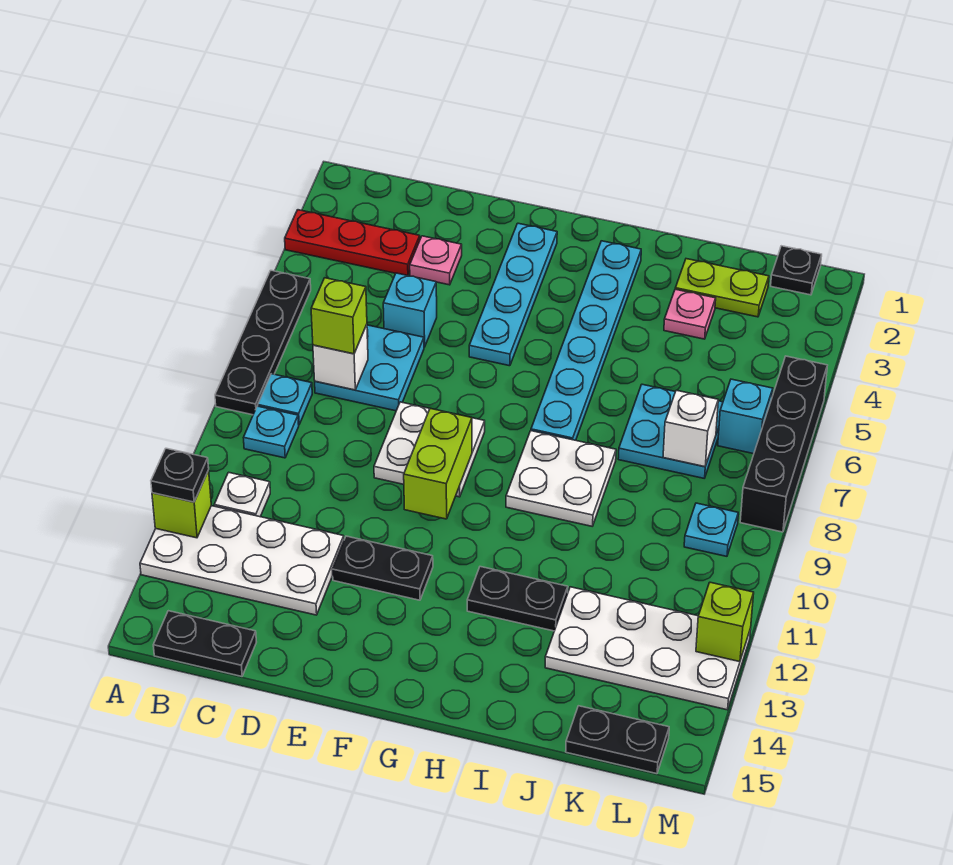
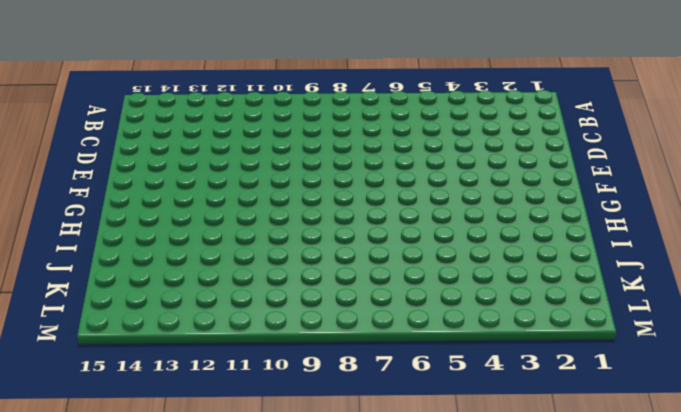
none -> red 1x3 plate [285,210,420,276]
none -> black 1x4 plate [215,270,311,415]
none -> white 2x4 plate [140,506,344,615]
none -> cyan 1x1 plate [258,374,312,424]

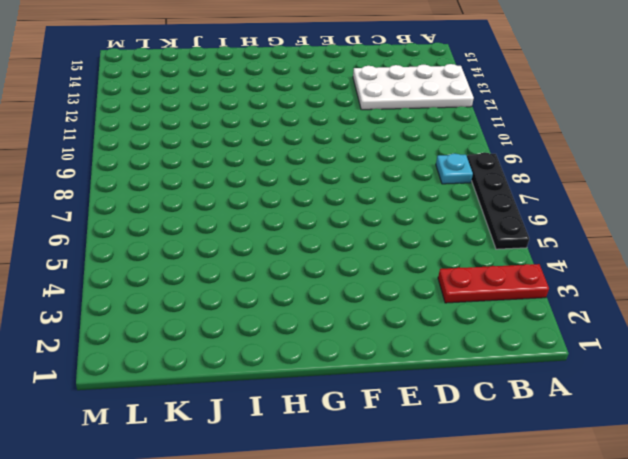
none -> cyan 1x1 plate [243,406,299,458]
none -> white 1x1 plate [214,472,270,517]
none -> black 1x2 plate [153,611,256,676]
none -> cyan 2x2 plate [315,325,424,411]

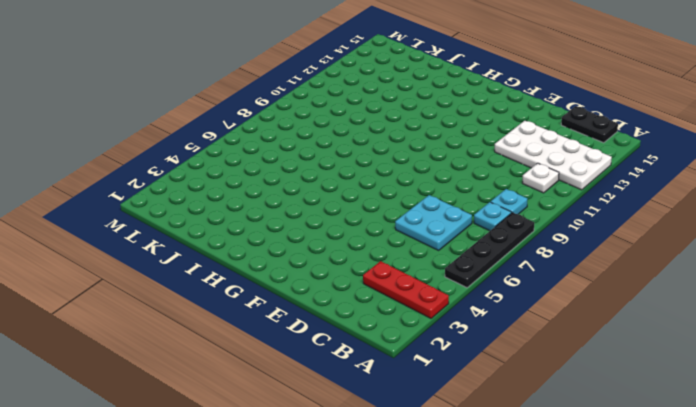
none -> pink 1x1 plate [410,236,462,285]
none -> cyan 1x1 brick [383,273,437,347]
none -> white 2x2 plate [374,402,485,497]
none -> black 1x2 plate [332,536,433,600]

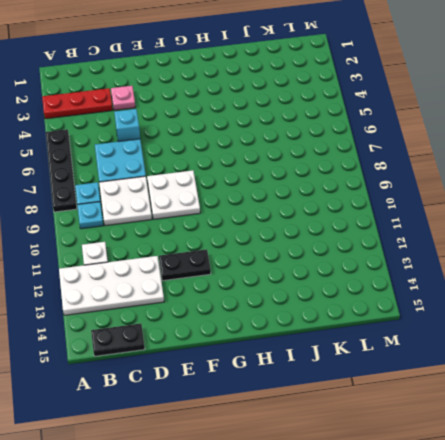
white 2x2 plate [99,176,152,226] -> white 2x2 plate moved to [506,431,616,526]
none -> cyan 1x4 plate [469,223,557,366]
none -> cyan 1x6 plate [531,241,641,440]
none -> black 1x2 plate [467,567,568,631]
none -> lime 1x2 plate [675,259,769,317]

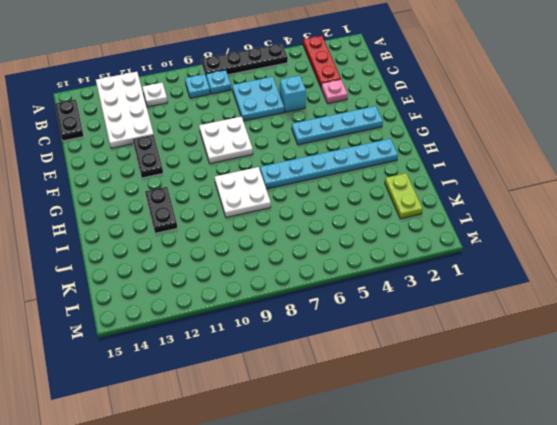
none -> pink 1x1 plate [664,289,716,339]
none -> cyan 2x2 plate [618,384,723,478]
none -> white 2x4 plate [545,587,751,710]
none -> black 1x2 plate [566,706,669,774]

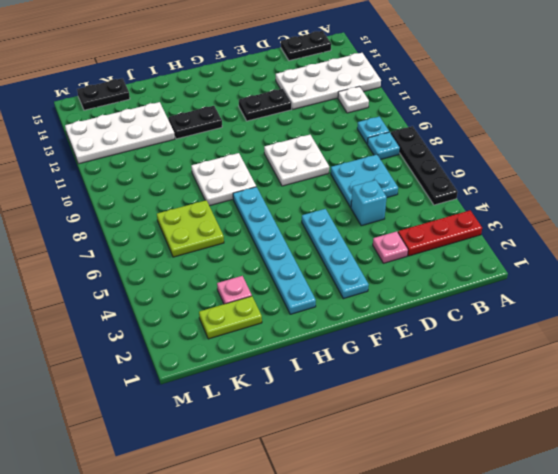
lime 2x2 plate [157,200,224,257] -> cyan 2x2 plate [618,384,723,478]
none -> black 1x1 plate [771,246,822,295]
none -> cyan 1x1 brick [718,379,773,454]
none -> cyan 1x1 plate [684,503,738,556]
none -> black 1x4 brick [740,356,827,532]

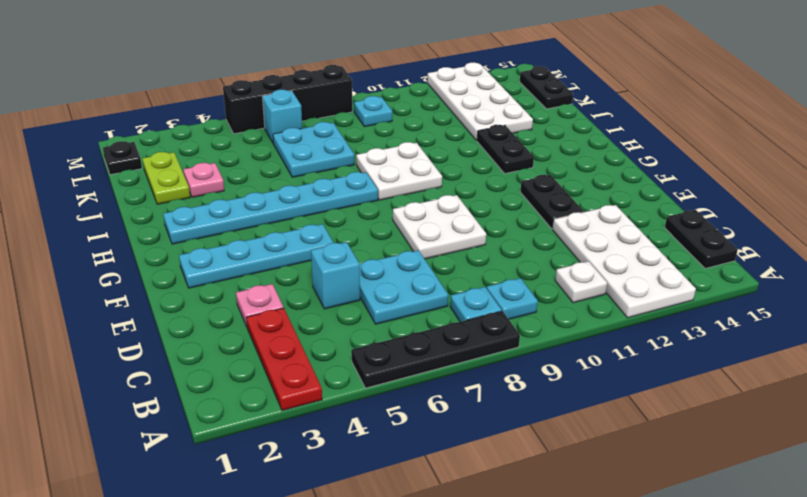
none -> lime 1x1 brick [152,470,211,538]
none -> white 1x1 brick [313,325,368,390]
none -> lime 1x2 brick [404,408,472,519]
none -> white 1x1 brick [663,390,718,467]

